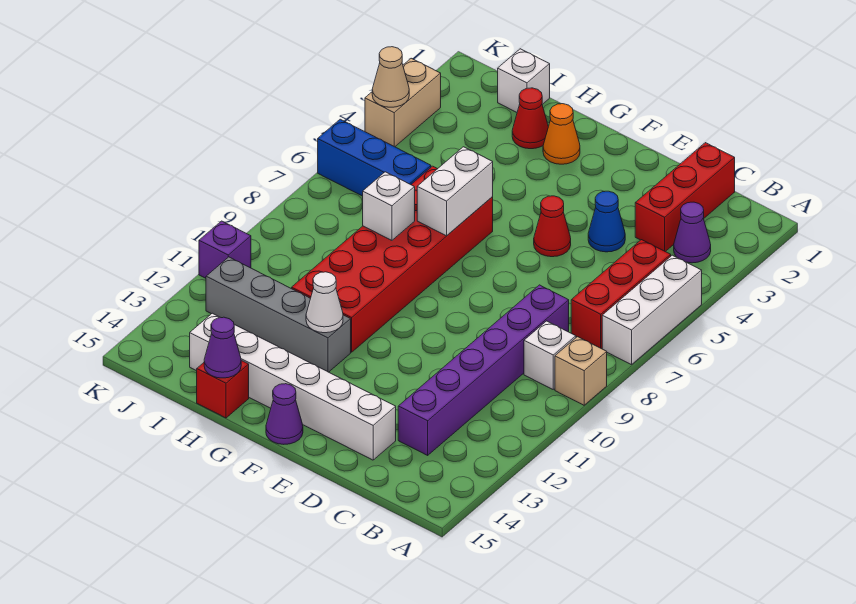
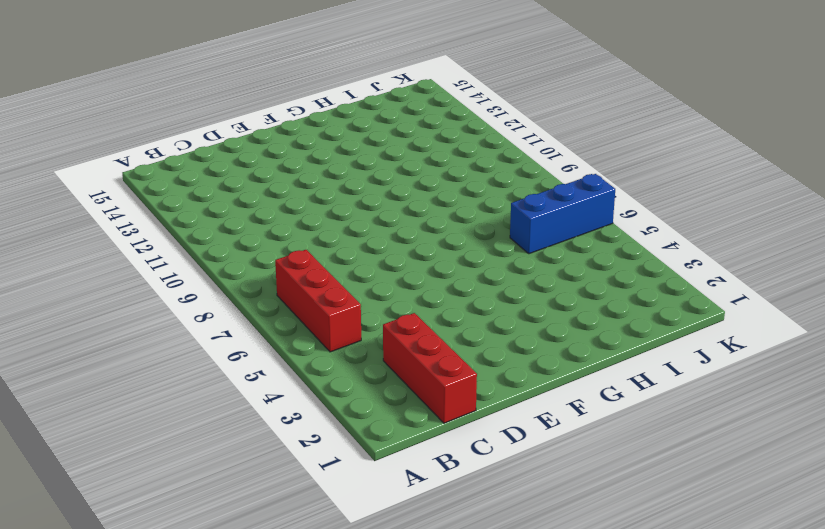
none -> white 1x3 brick [602,255,702,365]
none -> tan 1x1 brick [555,337,607,405]
none -> purple 1x1 cone [674,202,711,263]

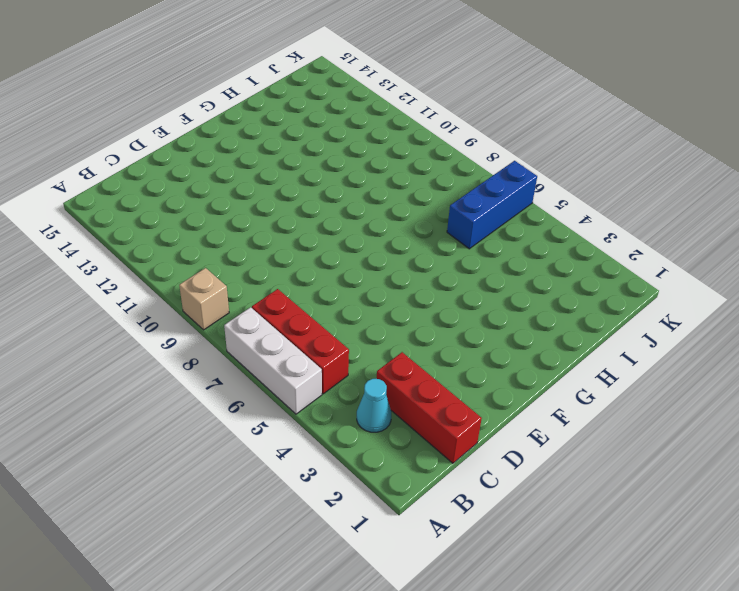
cyan 1x1 cone [357,379,391,432] -> purple 1x1 cone [674,202,711,263]
none -> white 1x1 brick [524,321,576,389]
none -> purple 1x6 brick [398,285,569,455]
none -> blue 1x1 cone [588,191,625,252]

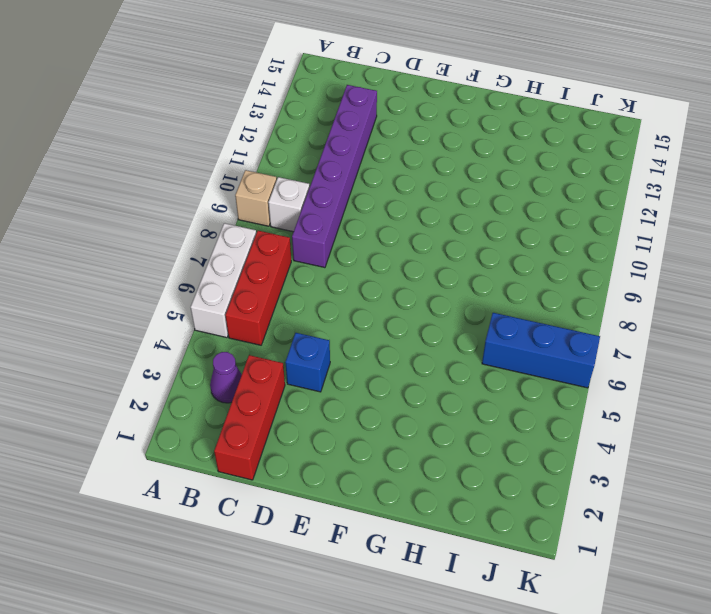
blue 1x1 brick [285,333,330,392] -> blue 1x1 cone [588,191,625,252]
none -> white 1x6 brick [190,313,396,460]
none -> red 1x1 cone [534,196,571,257]
none -> purple 1x1 cone [266,384,303,444]

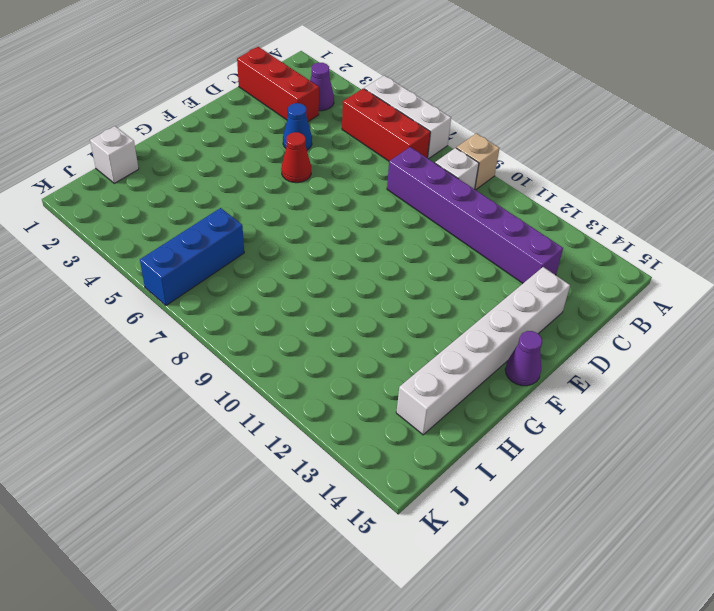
none -> orange 1x1 cone [543,104,580,164]
none -> red 2x6 brick [292,166,493,352]
none -> grey 1x4 brick [206,257,351,372]

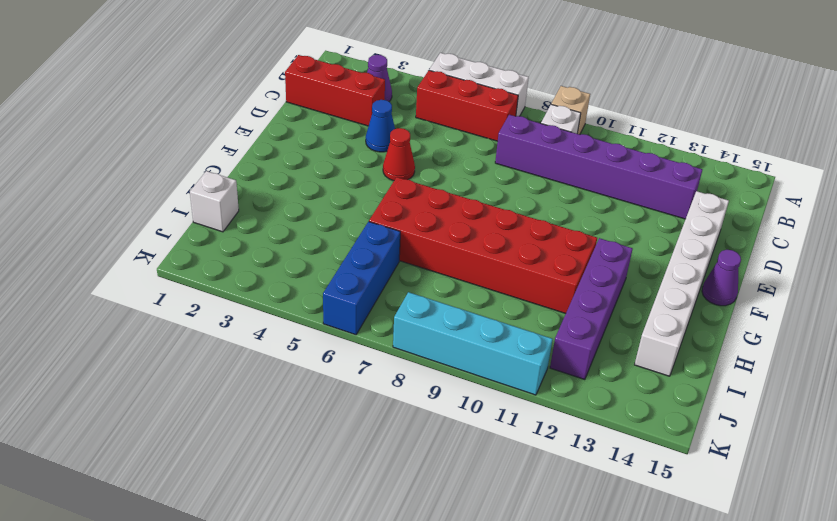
purple 1x4 brick [550,238,633,380] -> grey 1x4 brick [206,257,351,372]
cyan 1x4 brick [393,292,553,395] -> purple 1x1 brick [199,221,251,278]
none -> orange 1x1 cone [543,104,580,164]
none -> red 1x1 cone [512,88,548,149]
none -> red 1x1 brick [197,361,249,418]

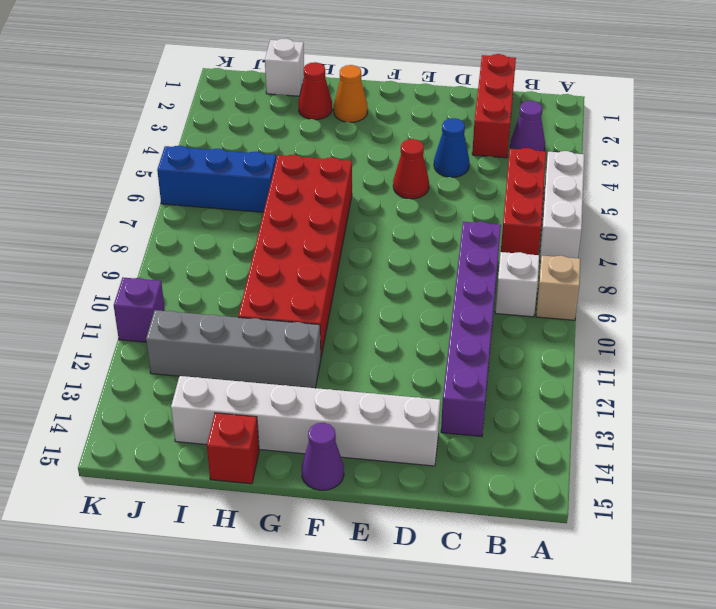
none -> tan 1x2 brick [365,58,441,147]
none -> white 1x2 brick [417,147,493,236]
none -> white 1x1 cone [306,272,343,333]

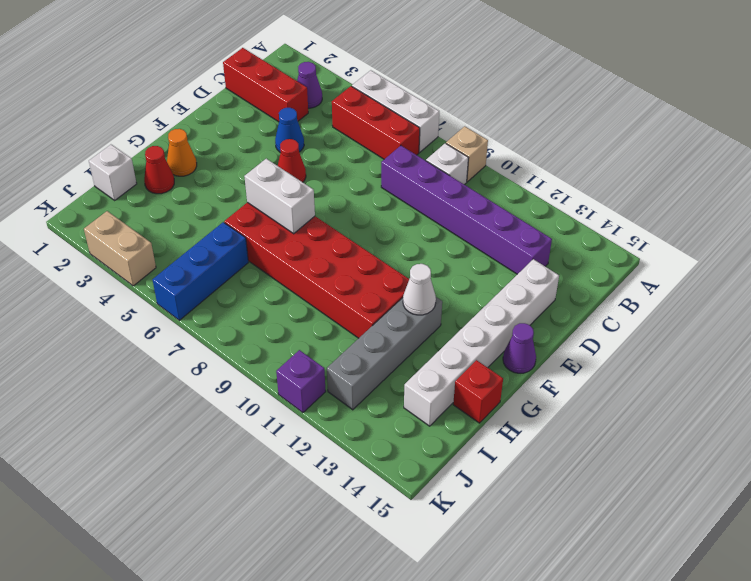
none -> white 1x1 brick [363,172,415,240]
none -> purple 1x1 cone [204,317,241,378]
none -> tan 1x1 cone [372,47,409,107]

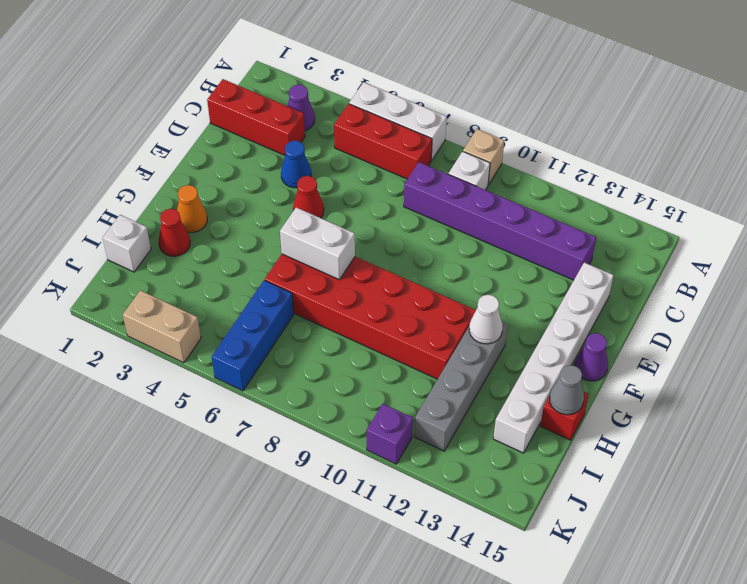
grey 1x1 cone [550,365,584,415] -> purple 1x1 cone [204,317,241,378]
none -> white 1x1 brick [363,172,415,240]
none -> tan 1x1 cone [372,47,409,107]

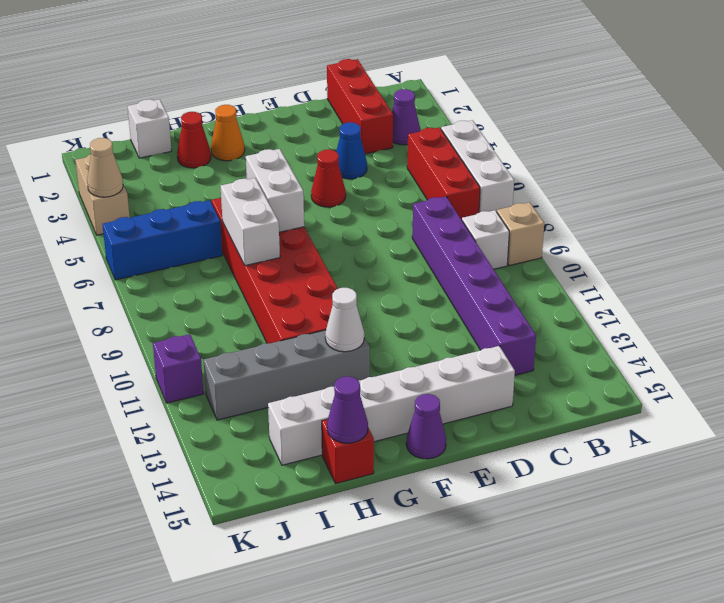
white 1x2 brick [220,178,280,266] -> white 1x1 brick [363,172,415,240]

